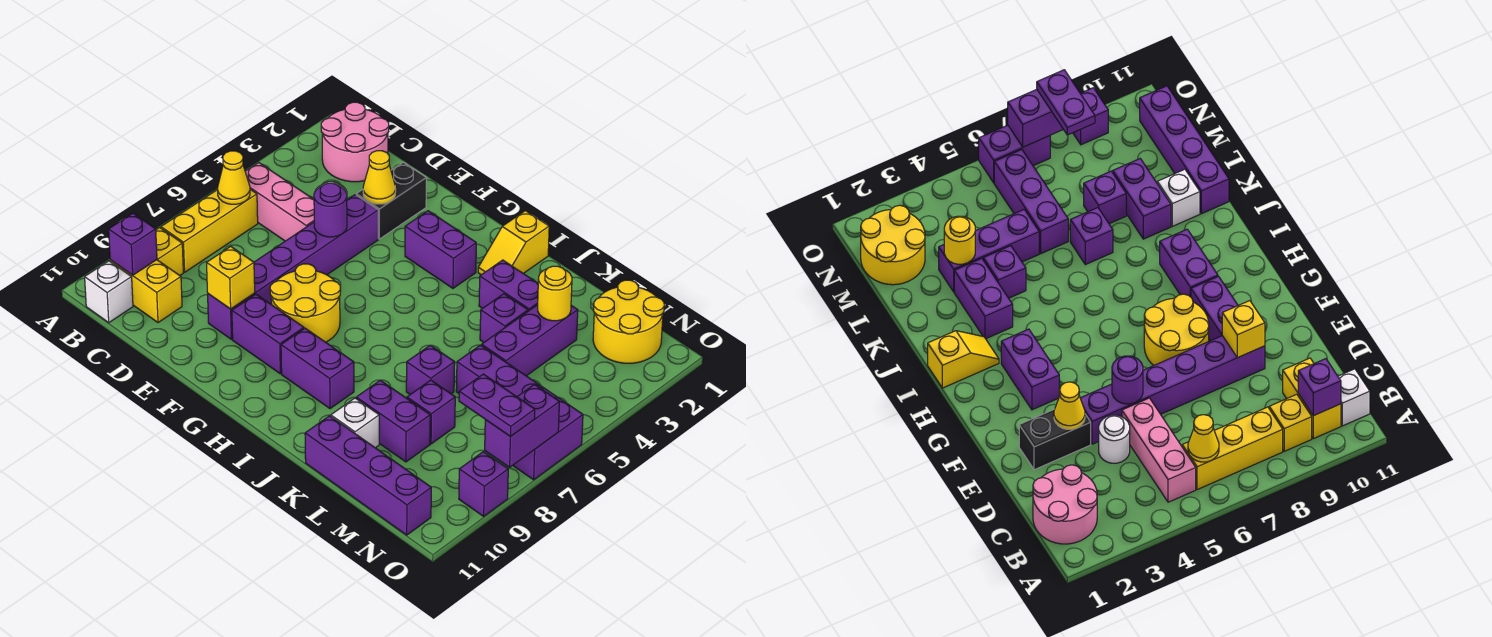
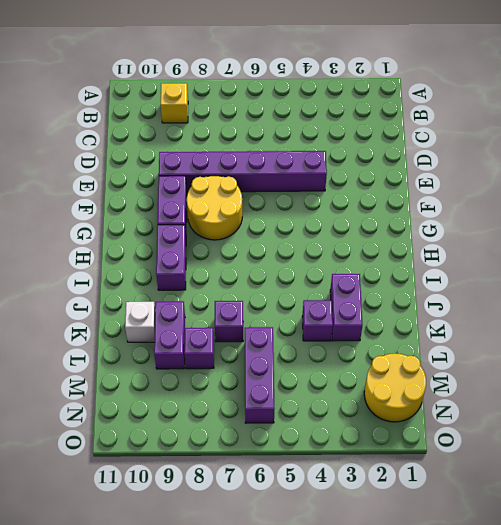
none -> pink 2x2 round brick [321,102,389,182]
none -> pink 1x3 brick [245,163,314,241]
none -> yellow 1x3 brick [161,189,258,272]
none -> yellow 1x2 brick [110,260,182,323]

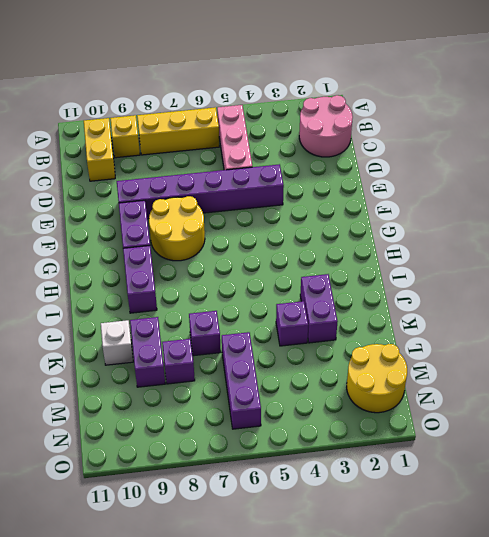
none -> white 1x1 brick [85,261,133,323]
none -> white 1x1 round brick [1099,415,1130,463]
none -> black 1x2 brick [356,162,426,239]
none -> purple 1x2 brick [405,211,476,288]

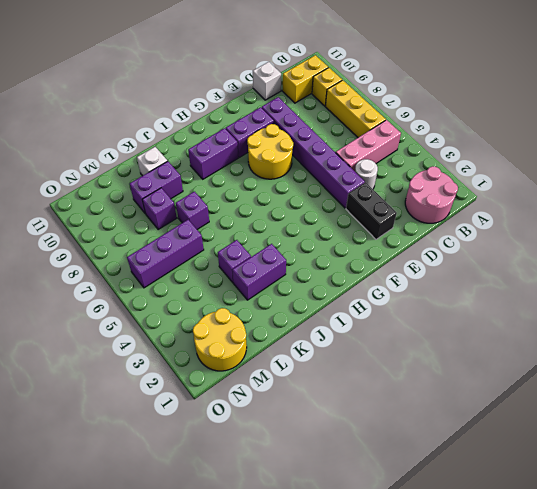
white 1x1 brick [253,62,281,100] -> white 1x1 brick moved to [85,261,133,323]
none -> purple 1x2 brick [405,211,476,288]
none -> yellow 1x2 slope [478,211,549,275]
none -> purple 1x4 brick [305,416,431,535]
none -> purple 1x3 brick [482,305,578,376]

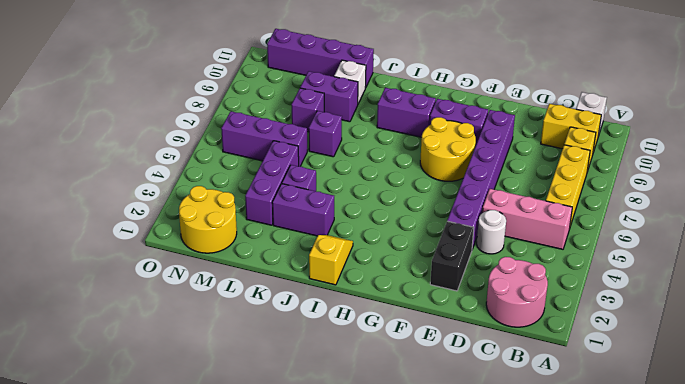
none -> purple 1x2 brick [405,211,476,288]
none -> purple 1x2 brick [513,398,583,480]
none -> purple 1x1 brick [459,452,508,516]
none -> yellow 1x1 cone [218,151,250,204]

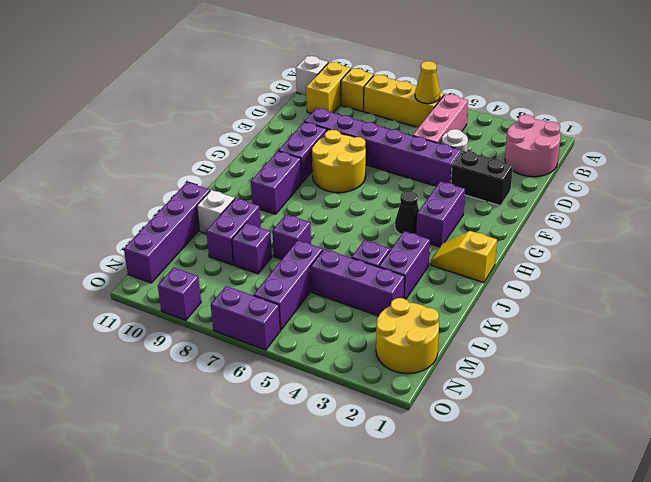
black 1x1 cone [395,191,419,234] -> none
none -> purple 1x1 brick [109,213,157,275]
none -> yellow 1x1 cone [363,151,396,204]
none -> purple 1x1 round brick [314,183,347,237]
none -> yellow 1x1 brick [207,246,255,309]

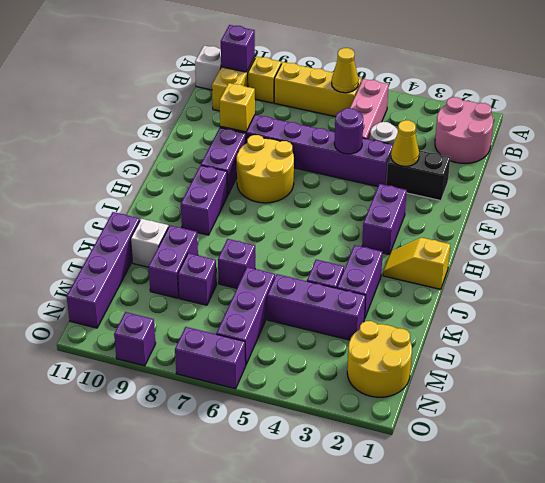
none -> yellow 1x1 round brick [538,266,572,321]
none -> purple 1x2 brick [485,385,560,467]
none -> purple 1x2 plate [459,374,535,437]

